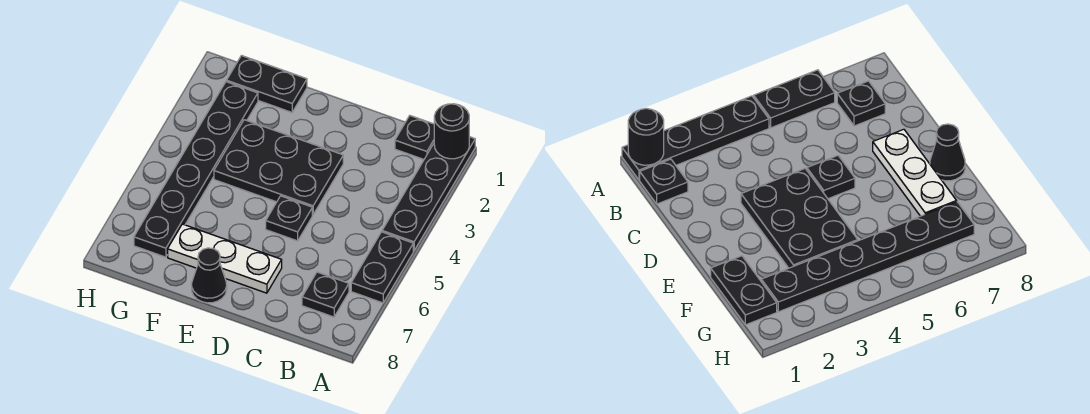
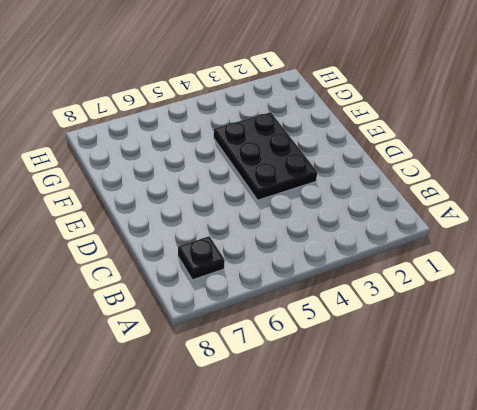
none -> black 1x4 plate [382,137,475,251]
none -> black 1x2 plate [351,232,413,303]

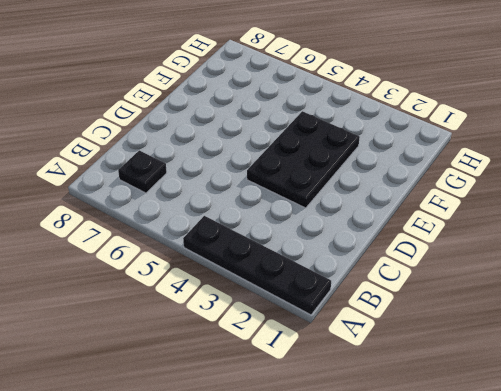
none -> black 1x2 plate [351,232,413,303]
none -> black 1x1 plate [395,116,434,159]

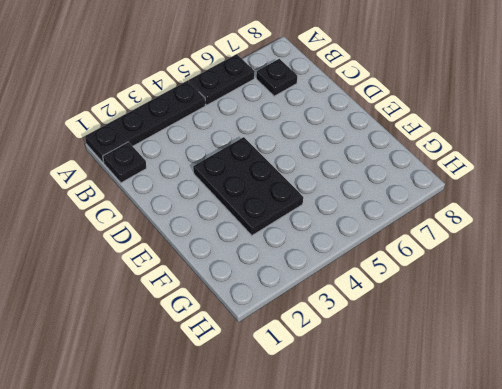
none -> black 1x1 plate [266,196,312,241]
none -> white 1x3 plate [168,224,282,293]

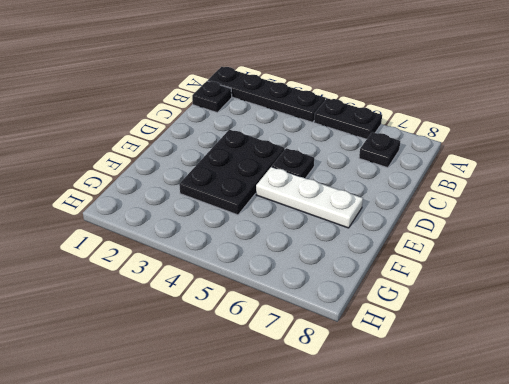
white 1x3 plate [256,167,363,228] -> white 1x3 plate turned to [168,224,282,293]
none -> black 1x1 cone [192,248,227,303]
none -> black 1x2 plate [227,56,307,112]

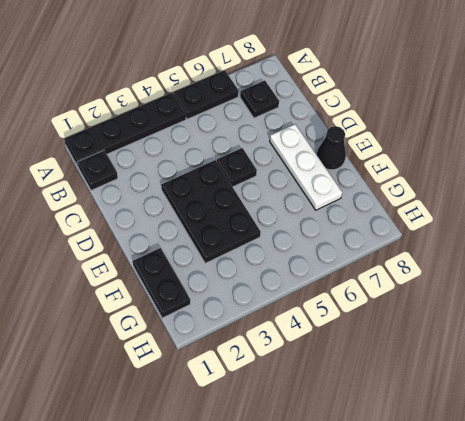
none -> black 1x6 plate [134,82,258,257]
none -> black 1x1 round brick [434,104,469,159]

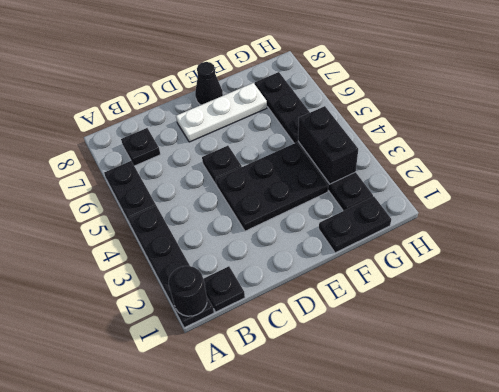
black 1x2 brick [298,106,358,184] -> none

